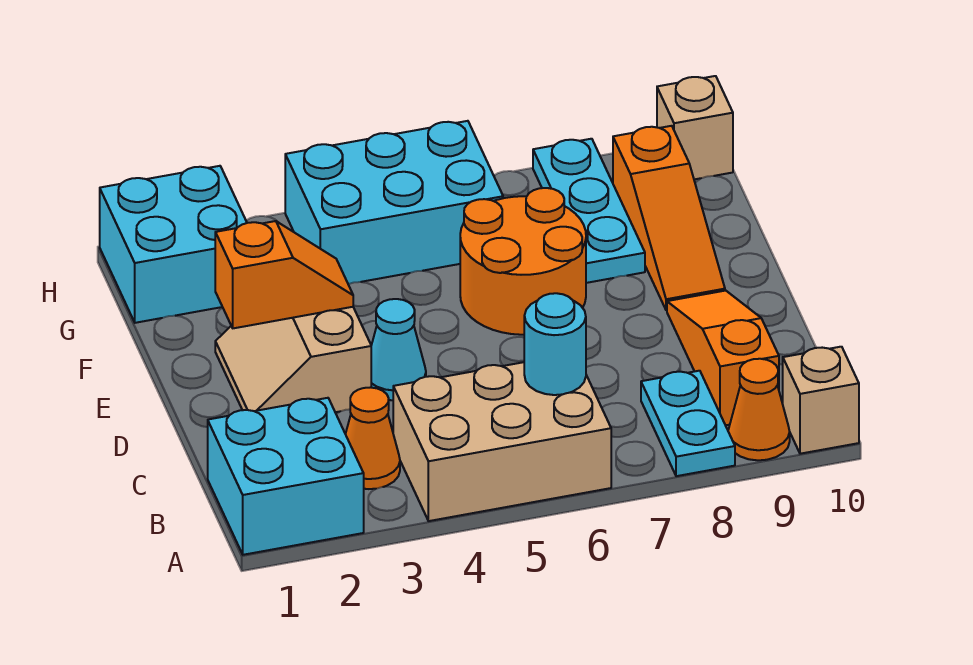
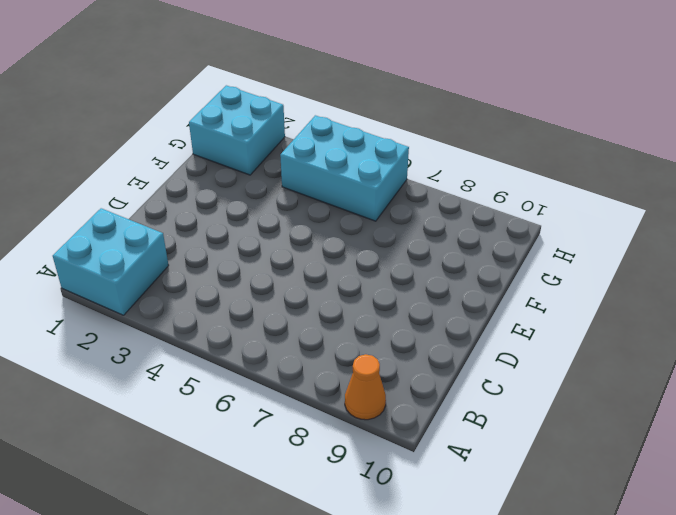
none -> tan 2x3 brick [393,362,611,521]
none -> cyan 1x2 plate [641,371,735,476]
none -> tan 1x1 brick [783,347,859,454]

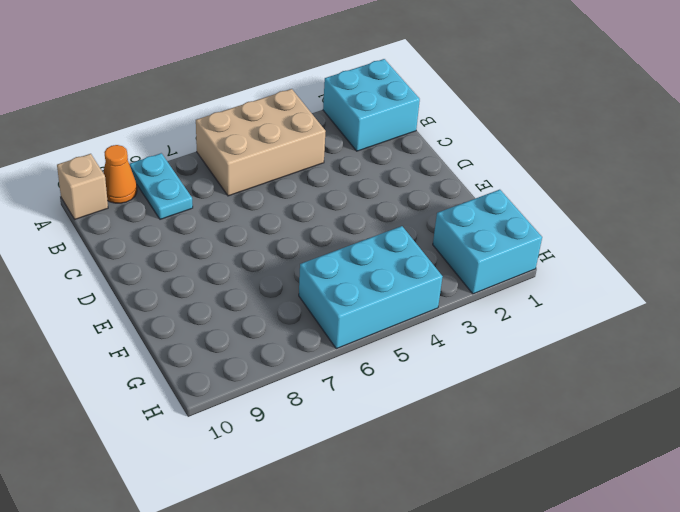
none -> orange 1x1 cone [346,387,400,489]
none -> orange 1x3 slope [667,291,779,425]
none -> tan 2x2 slope [215,307,371,412]

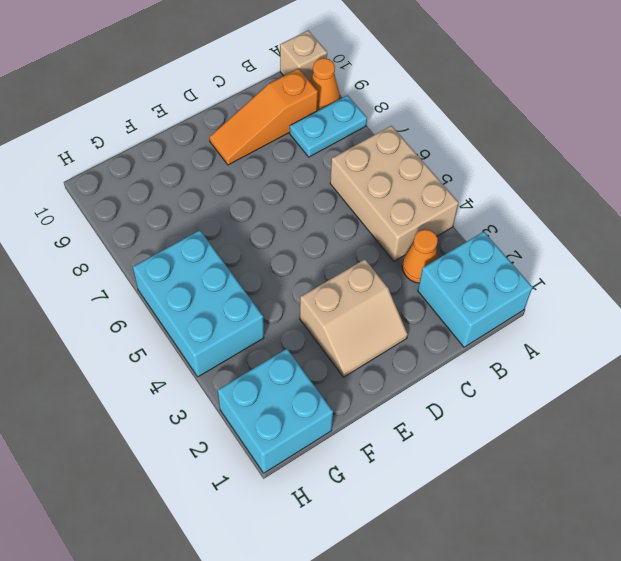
none -> cyan 1x1 cone [371,299,426,400]
none -> orange 2x2 round brick [460,188,586,335]
none -> orange 1x3 slope [613,126,725,310]

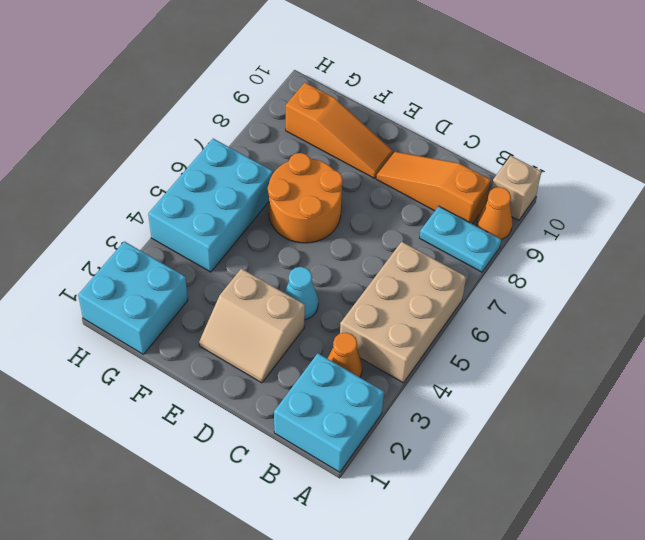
none -> cyan 1x3 plate [533,139,645,283]
none -> tan 1x1 brick [657,76,733,179]
none -> cyan 1x1 round brick [524,293,586,395]

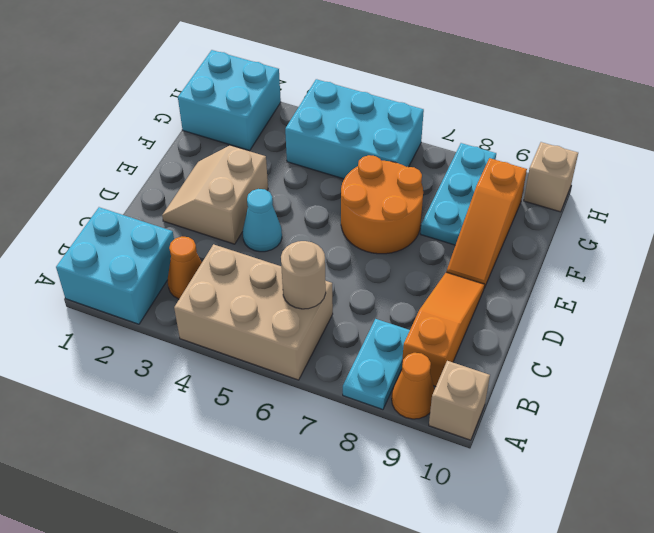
tan 1x1 round brick [281,241,326,309] -> cyan 1x1 round brick [524,293,586,395]
none -> orange 1x2 slope [215,221,353,328]

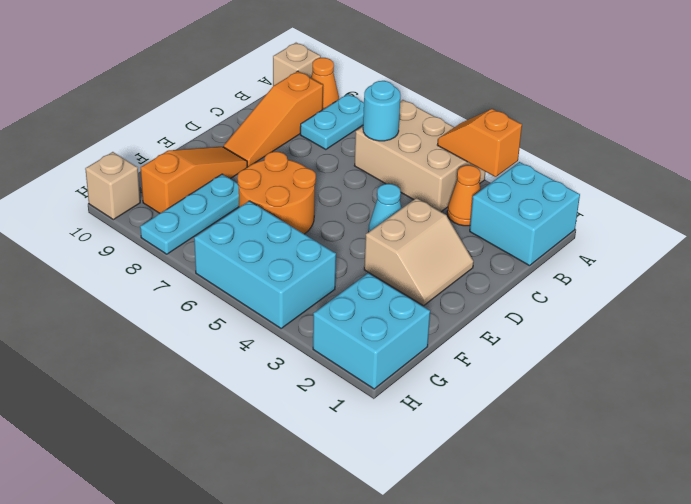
orange 1x2 slope [437,109,522,177] -> orange 1x2 slope moved to [215,221,353,328]

